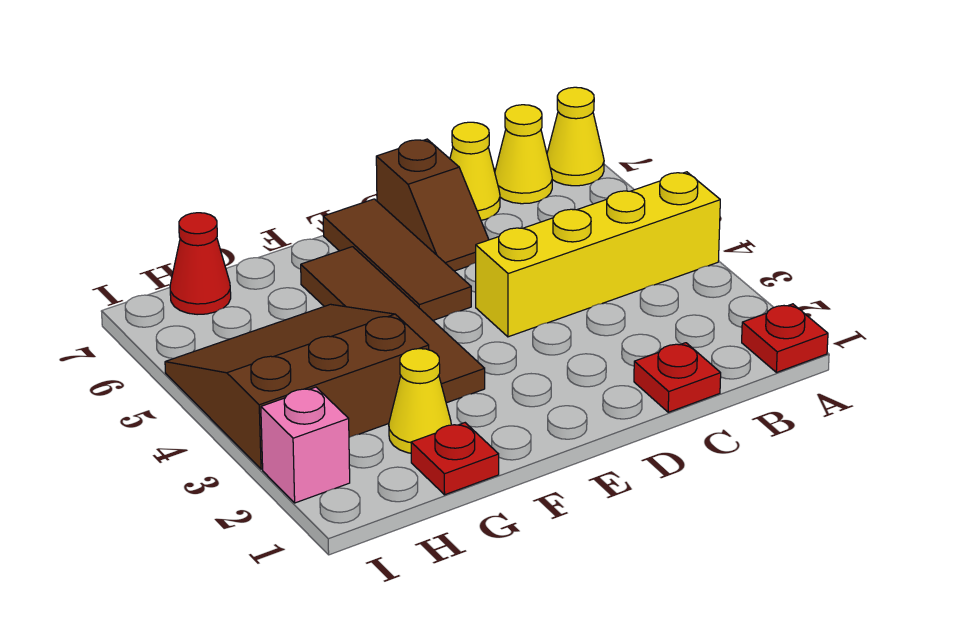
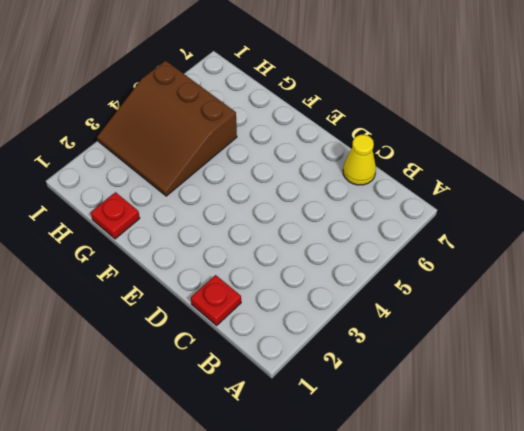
brown 3x3 slope [97,61,237,196] -> brown 3x3 slope turned to [165,304,429,469]
none -> red 1x1 plate [742,304,828,372]
none -> yellow 1x4 brick [476,172,720,337]
none -> yellow 1x1 cone [547,87,604,186]

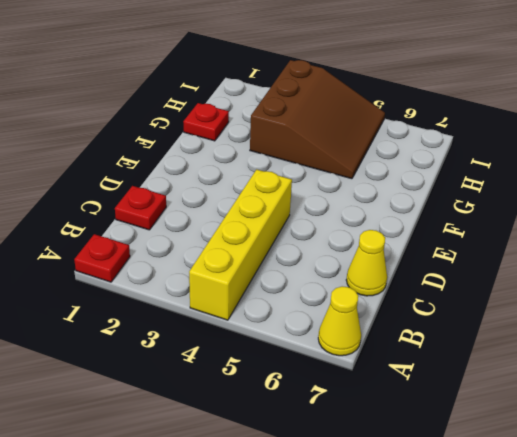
none -> yellow 1x1 cone [495,105,552,204]
none -> brown 1x2 slope [376,139,489,271]
none -> brown 1x3 tile [323,199,471,320]

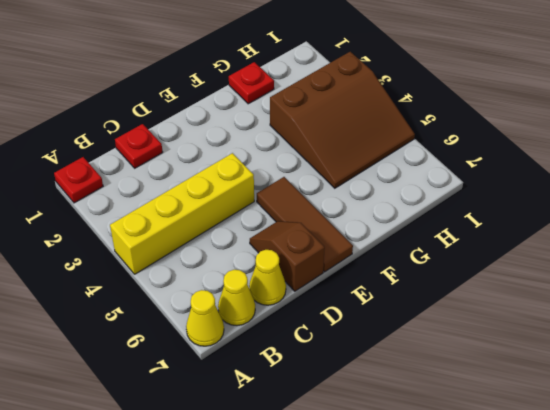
none -> brown 1x4 tile [301,247,485,403]
none -> yellow 1x1 cone [389,349,451,453]
none -> red 1x1 cone [170,213,231,315]

